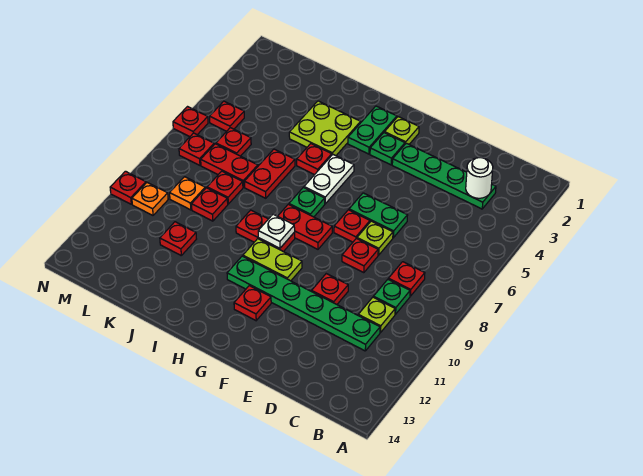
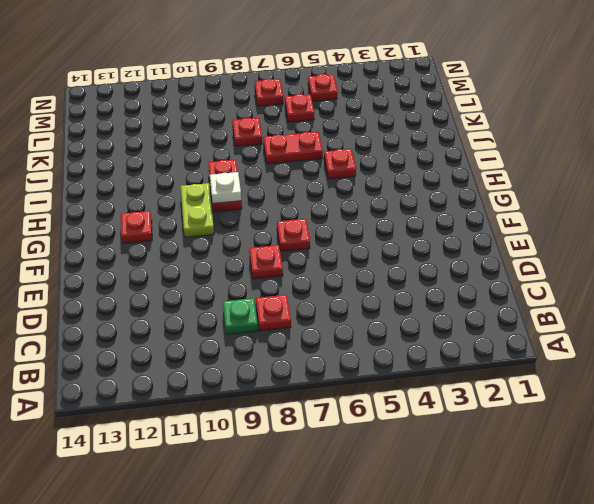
none -> green 1x4 plate [392,143,496,209]
none -> lime 1x1 plate [358,297,395,332]
none -> green 1x6 plate [227,256,380,351]
none -> green 1x2 plate [349,193,408,238]

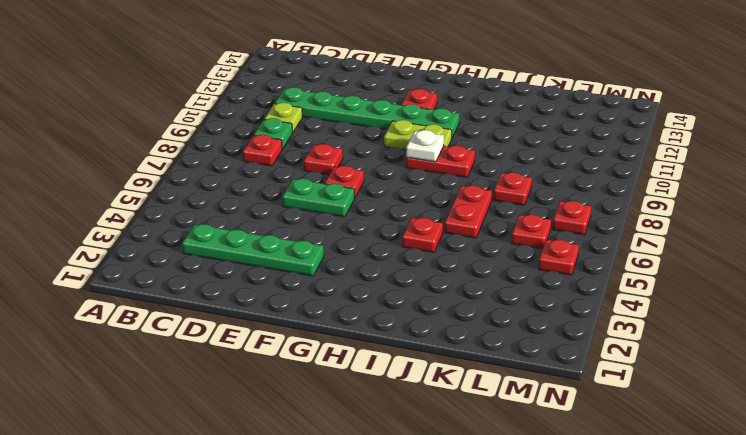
none -> lime 1x1 plate [357,221,393,255]
none -> red 1x1 plate [312,274,348,304]
none -> lime 1x1 plate [384,117,419,144]
none -> green 1x1 plate [370,133,405,165]

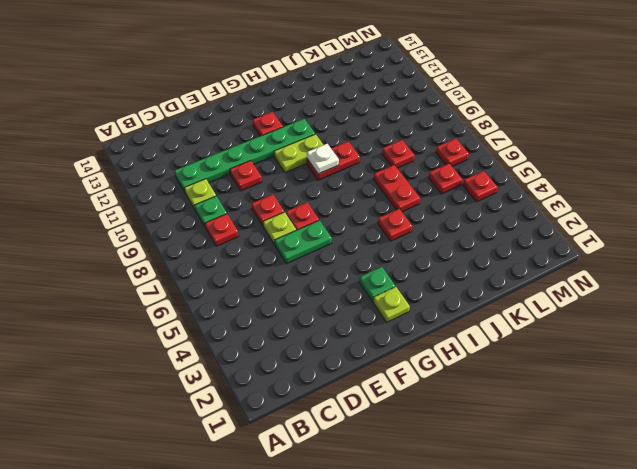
none -> green 1x4 plate [392,143,496,209]
none -> red 1x2 plate [278,204,332,249]
none -> green 1x2 plate [348,106,397,154]
none -> white 1x2 plate [304,155,354,204]

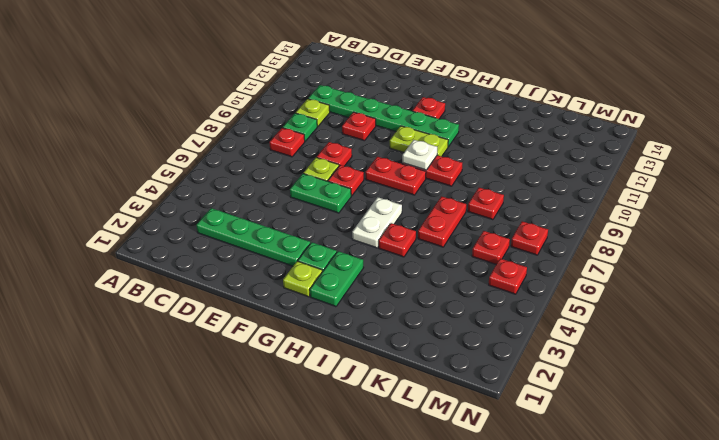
none -> green 1x1 plate [289,187,325,217]
none -> lime 2x2 plate [289,101,361,156]
none -> red 1x2 plate [201,144,258,187]
none -> red 1x1 plate [192,188,228,221]

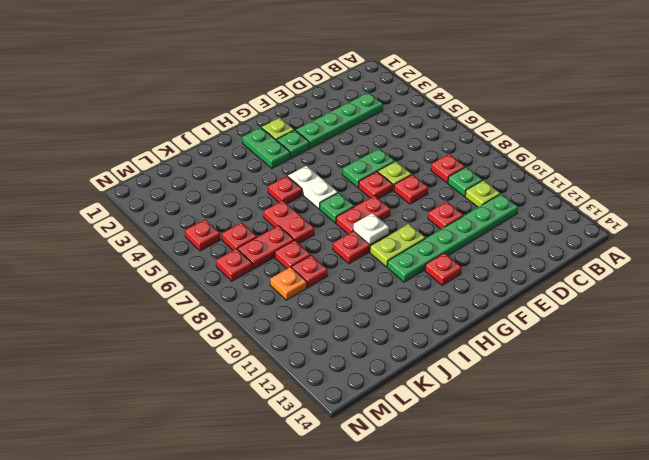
none -> lime 2x2 plate [289,101,361,156]
none -> red 1x1 plate [160,222,196,255]
none -> orange 1x1 plate [132,183,168,215]
none -> red 1x1 plate [173,107,208,137]

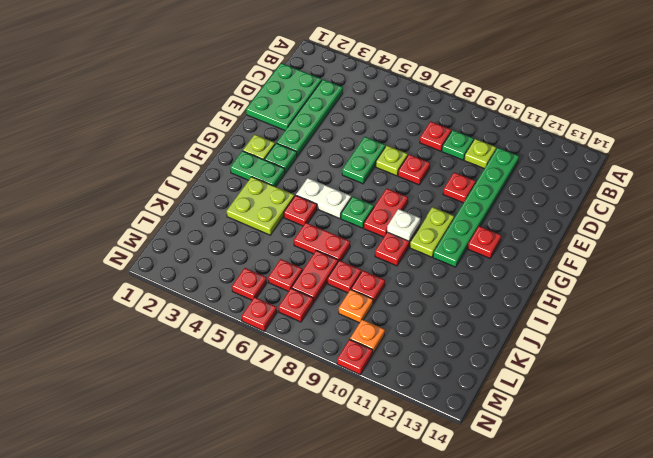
green 2x3 plate [246,63,322,130] -> none
none -> red 1x1 plate [334,210,370,242]
none -> red 1x1 plate [160,222,196,255]
none -> white 1x1 round brick [466,157,493,198]

